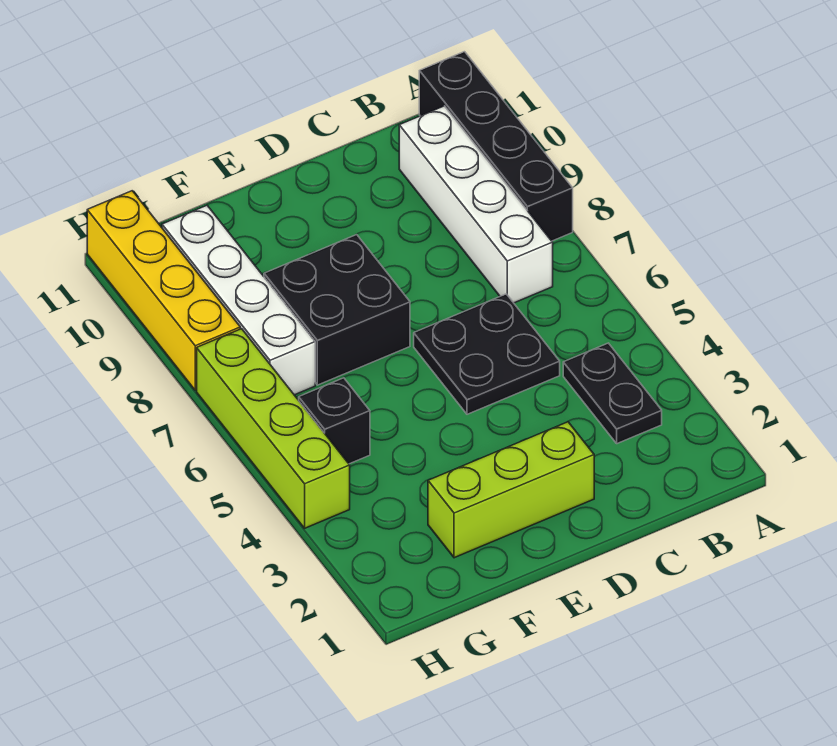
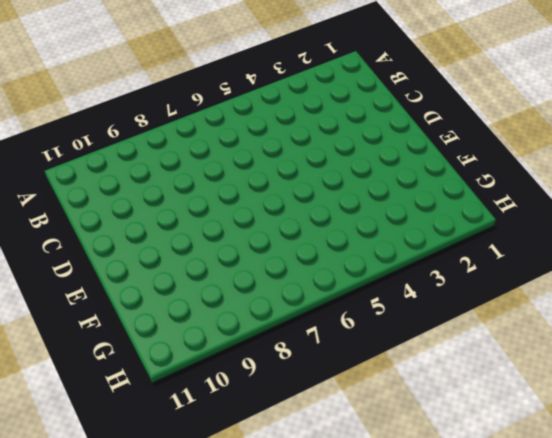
none -> black 1x4 brick [419,52,573,241]
none -> black 1x2 plate [563,343,662,444]

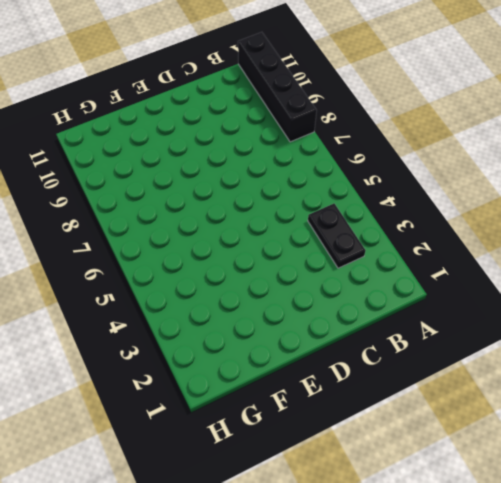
none -> white 1x4 brick [399,106,553,303]
none -> black 2x2 plate [414,294,560,414]

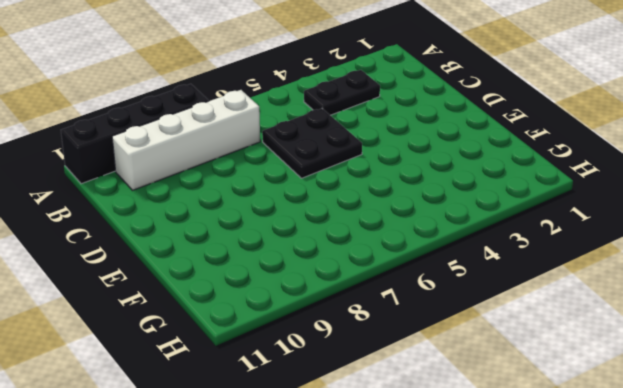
none -> lime 1x3 brick [428,422,594,558]
none -> black 2x2 brick [264,235,410,385]

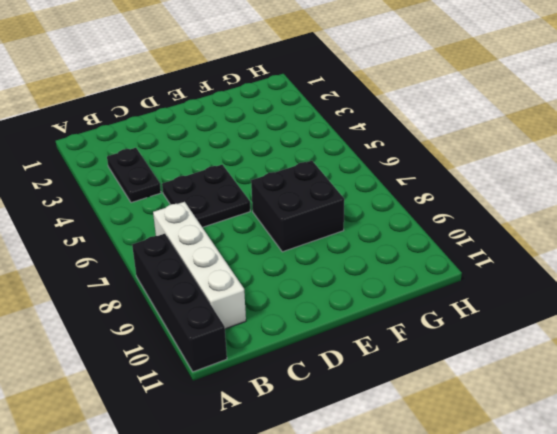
none -> lime 1x3 brick [428,422,594,558]
none -> black 1x1 brick [299,378,370,464]

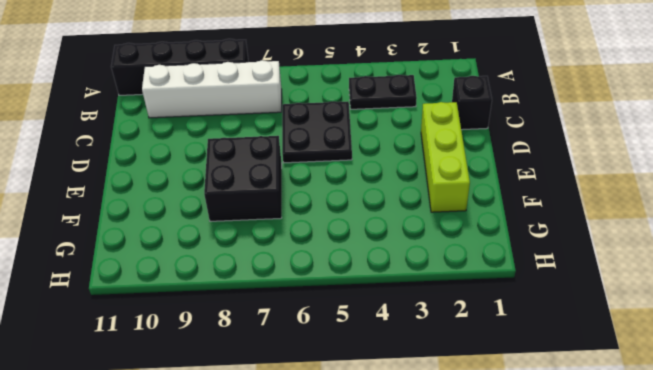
black 1x1 brick [452,76,492,130] -> black 1x1 brick moved to [299,378,370,464]
none -> white 1x4 brick [162,205,315,395]
none -> lime 1x4 brick [197,329,350,528]

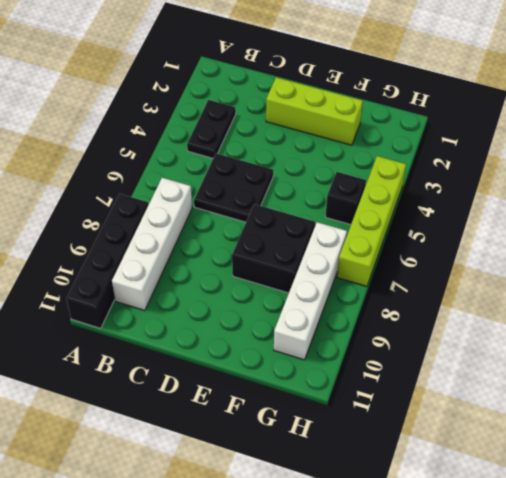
none -> yellow 1x4 brick [87,191,240,390]

